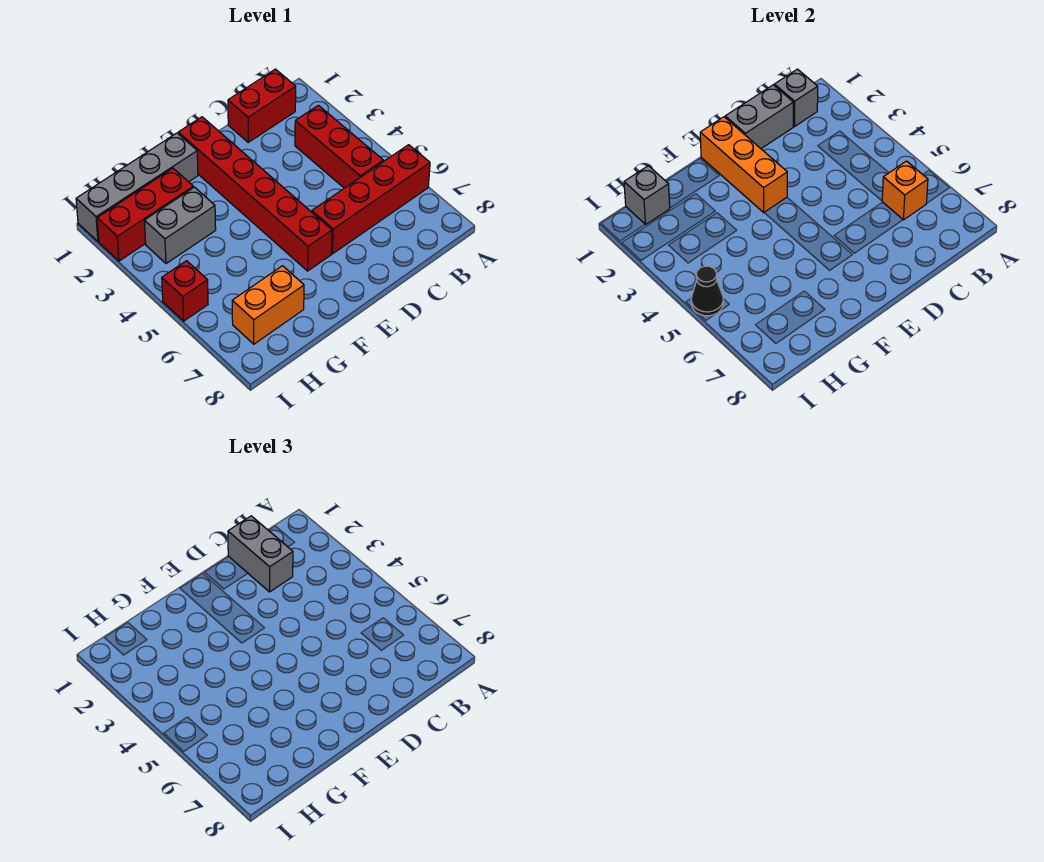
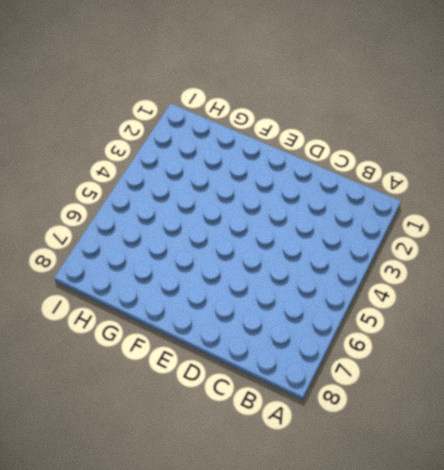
none -> red 1x4 brick [312,145,430,254]
none -> red 1x2 brick [228,69,296,142]
none -> red 1x3 brick [295,105,383,188]

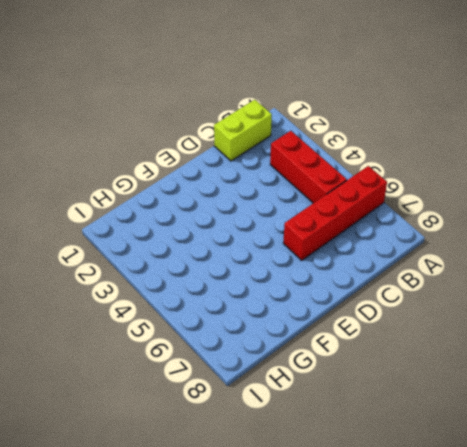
lime 1x2 brick [214,100,272,161] -> red 1x2 brick [228,69,296,142]
none -> red 1x6 brick [178,117,332,271]
none -> grey 1x4 brick [76,133,198,241]
none -> red 1x3 brick [97,168,193,261]

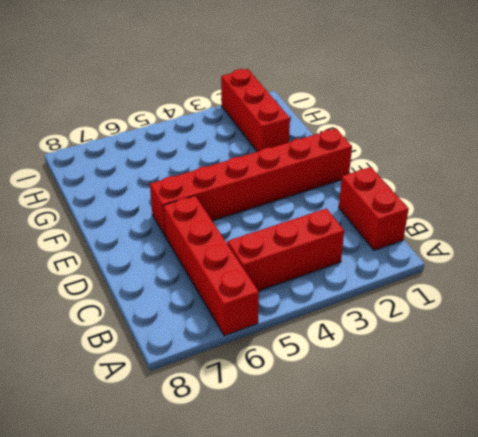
none -> grey 1x4 brick [76,133,198,241]
none -> grey 1x2 brick [144,187,216,264]
none -> orange 1x2 brick [232,266,304,344]

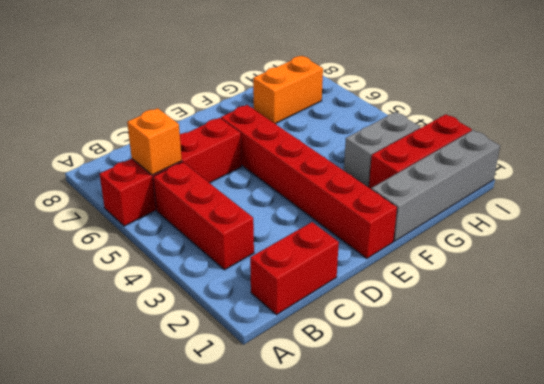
none -> red 1x1 brick [162,261,208,321]
none -> grey 1x1 brick [774,69,818,126]
none -> grey 1x2 brick [725,85,793,148]

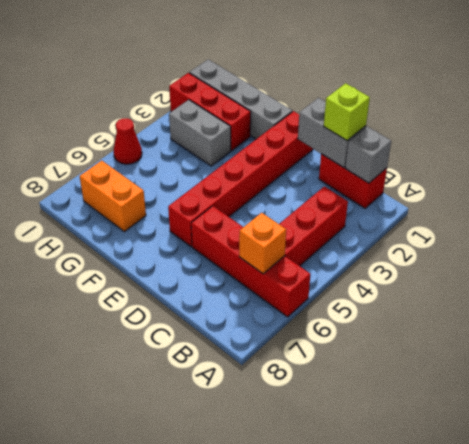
lime 1x1 brick [324,83,370,141] -> grey 1x2 brick [228,516,293,592]
red 1x1 cone [114,118,142,164] -> red 1x1 brick [162,261,208,321]
none -> orange 1x3 brick [700,117,787,213]
none -> grey 1x1 brick [624,166,670,225]
none -> black 1x1 cone [691,266,724,316]

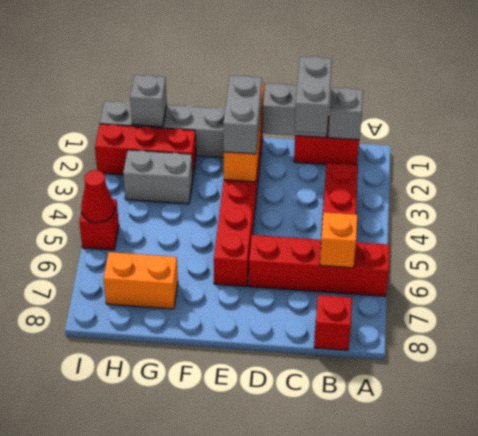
red 1x1 brick [314,295,352,350] -> none
grey 1x2 brick [223,76,262,154] -> none
red 1x1 cone [81,170,114,223] -> black 1x1 cone [691,266,724,316]

